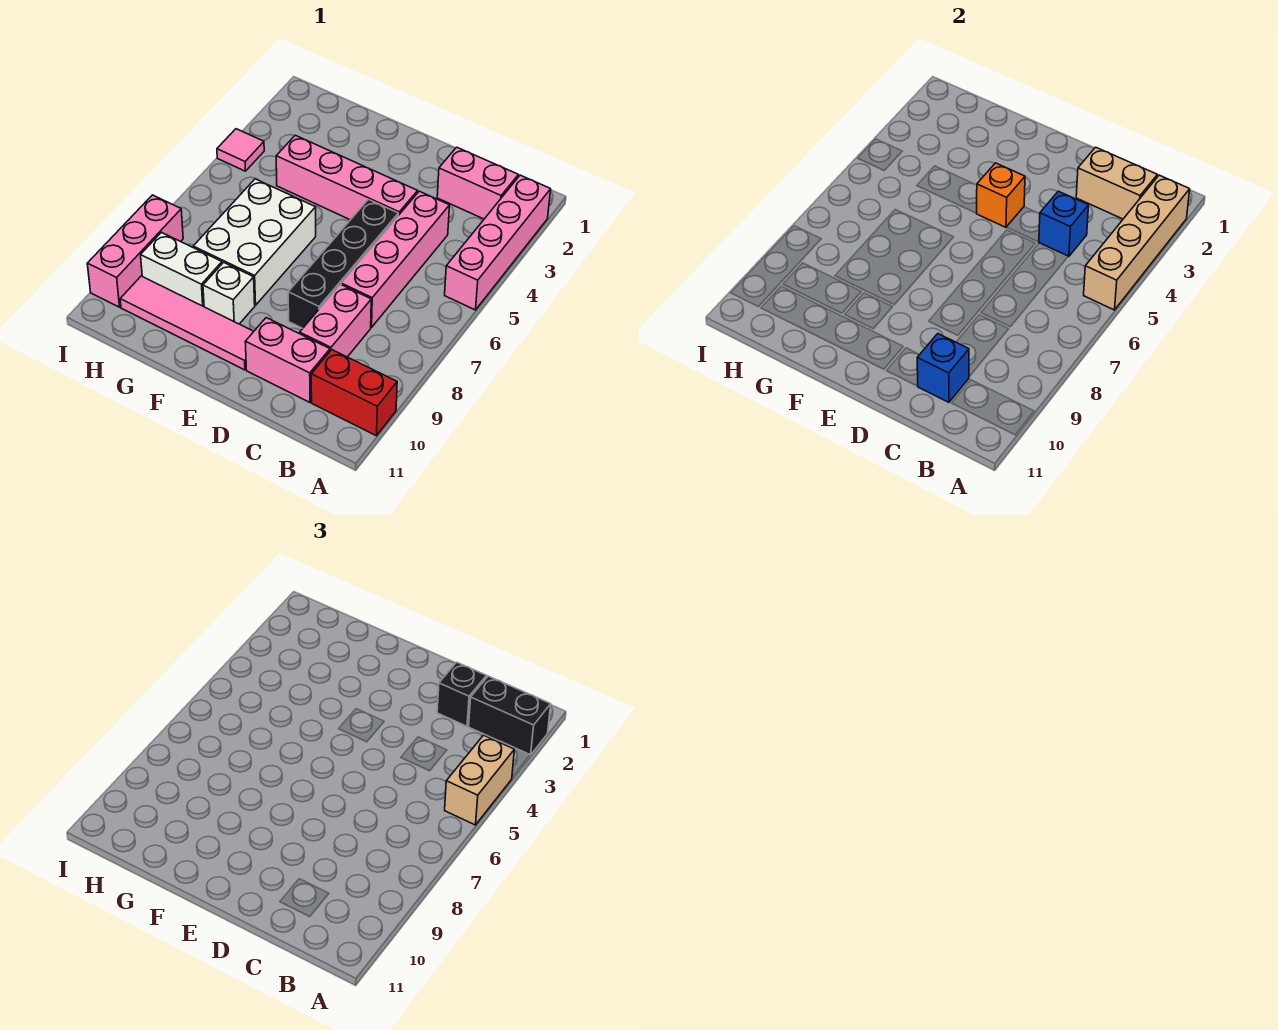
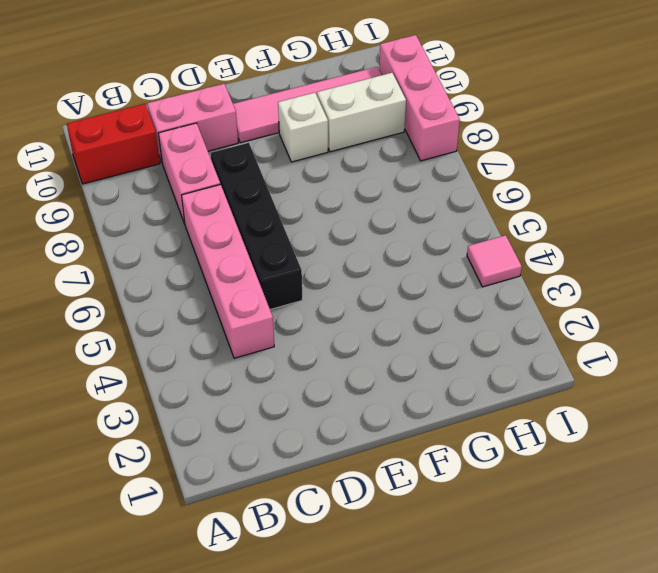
none -> pink 1x4 brick [445,175,551,310]
none -> pink 1x2 brick [437,147,518,219]
none -> pink 1x4 brick [276,135,418,220]

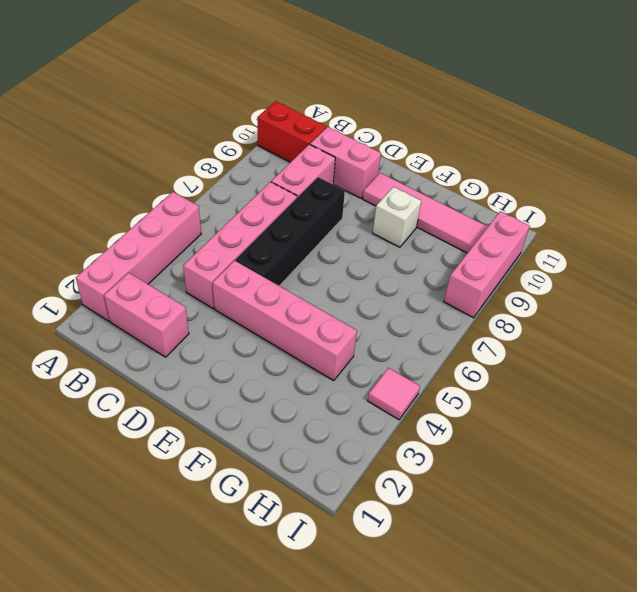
none -> white 2x3 brick [193,179,316,305]
none -> white 1x2 brick [141,232,222,307]
none -> tan 1x4 brick [1084,175,1190,310]

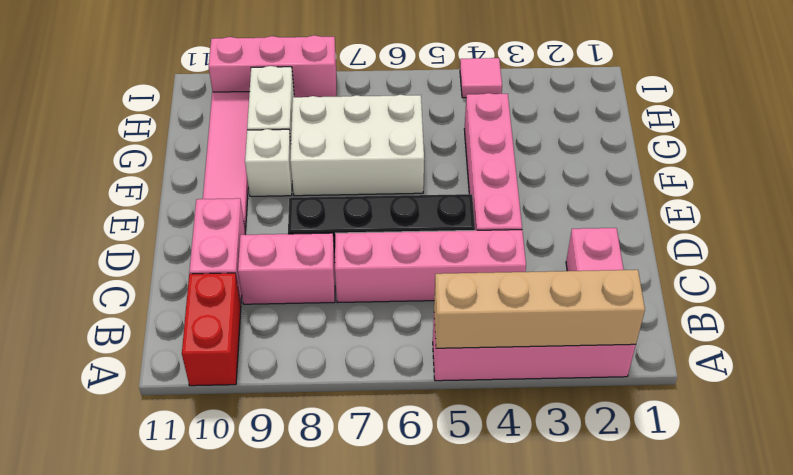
none -> tan 1x2 brick [1076,147,1157,219]
none -> blue 1x1 brick [1039,191,1089,257]
none -> blue 1x1 brick [917,334,969,402]

